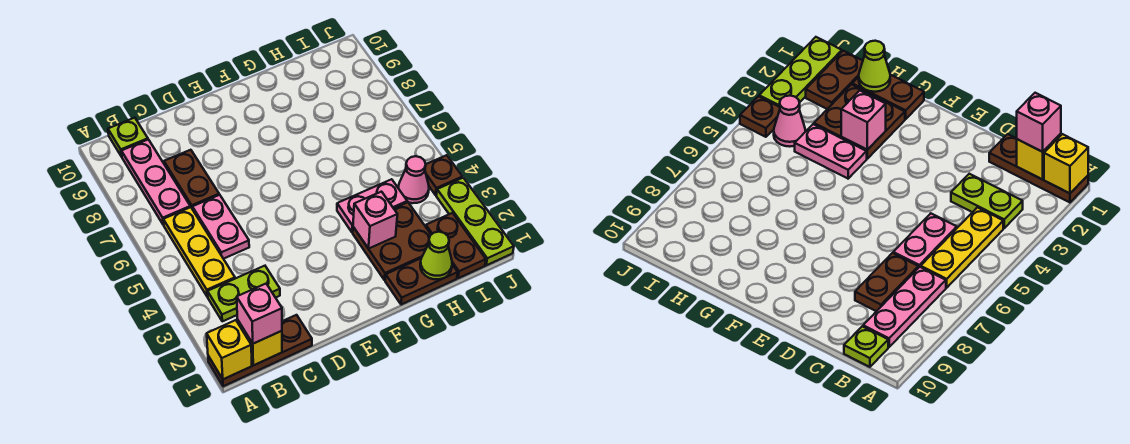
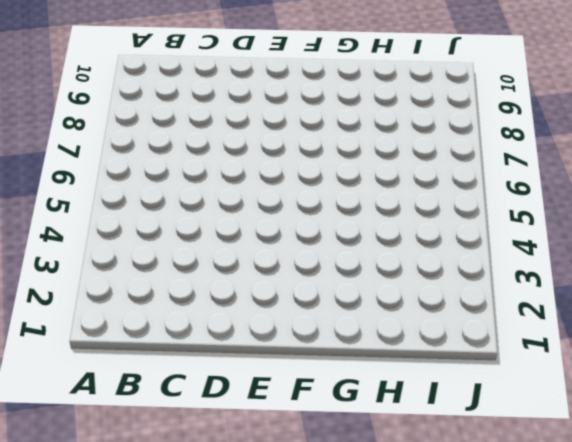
none -> brown 1x3 plate [208,315,312,386]
none -> lime 1x2 plate [208,266,280,321]
none -> yellow 1x3 plate [163,207,235,297]

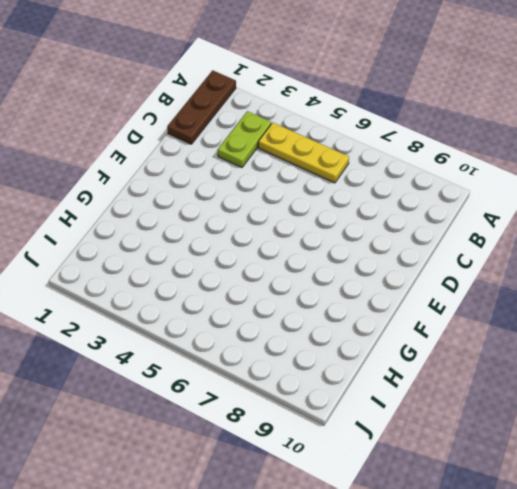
none -> pink 1x3 plate [121,140,190,225]
none -> lime 1x1 plate [108,118,148,157]
none -> pink 1x2 plate [192,195,249,259]

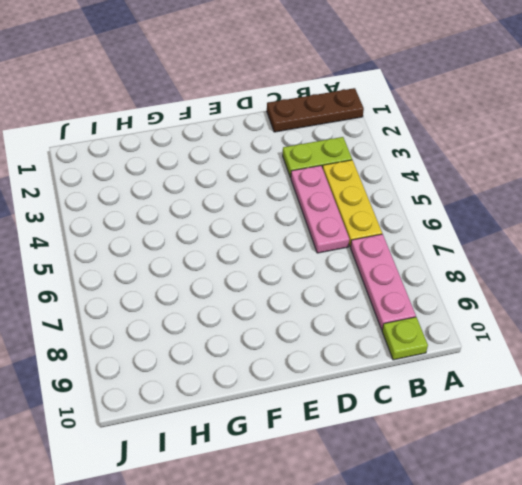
pink 1x3 plate [291,166,349,253] -> pink 1x2 plate [192,195,249,259]
none -> brown 1x2 plate [164,150,219,209]
none -> brown 1x2 plate [385,259,458,305]
none -> brown 2x2 plate [353,202,431,280]

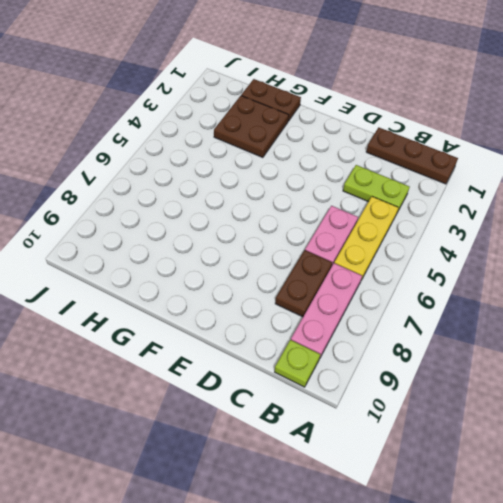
none -> pink 1x2 plate [337,179,407,232]
none -> brown 1x2 plate [426,213,486,278]
none -> pink 1x1 cone [398,156,429,203]

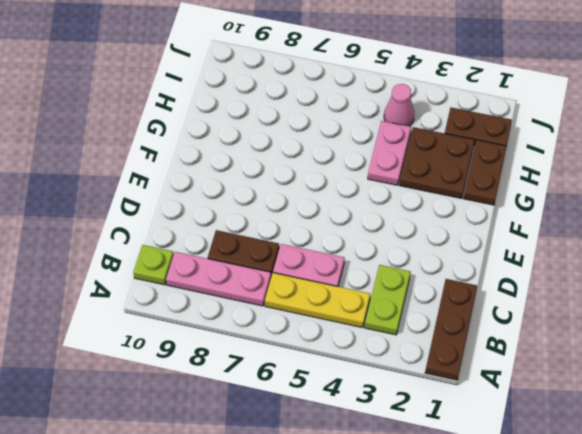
none -> lime 1x3 plate [436,178,514,265]
none -> brown 1x1 plate [425,155,462,195]
none -> yellow 1x1 brick [207,320,252,379]

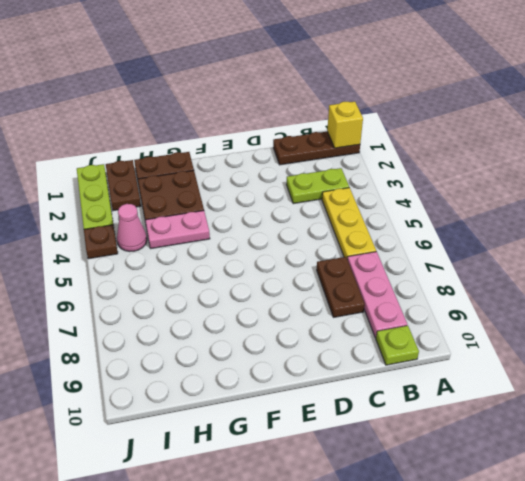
none -> pink 1x2 plate [192,195,249,259]
none -> yellow 1x1 brick [238,321,282,365]
none -> pink 1x1 brick [353,192,397,249]

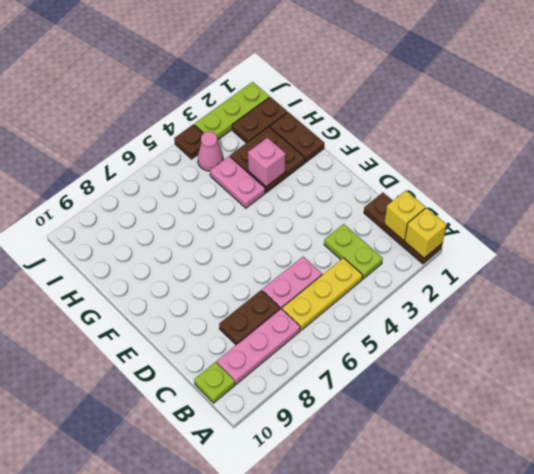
none -> lime 1x1 cone [420,232,452,279]
none -> pink 1x1 brick [237,284,282,344]

